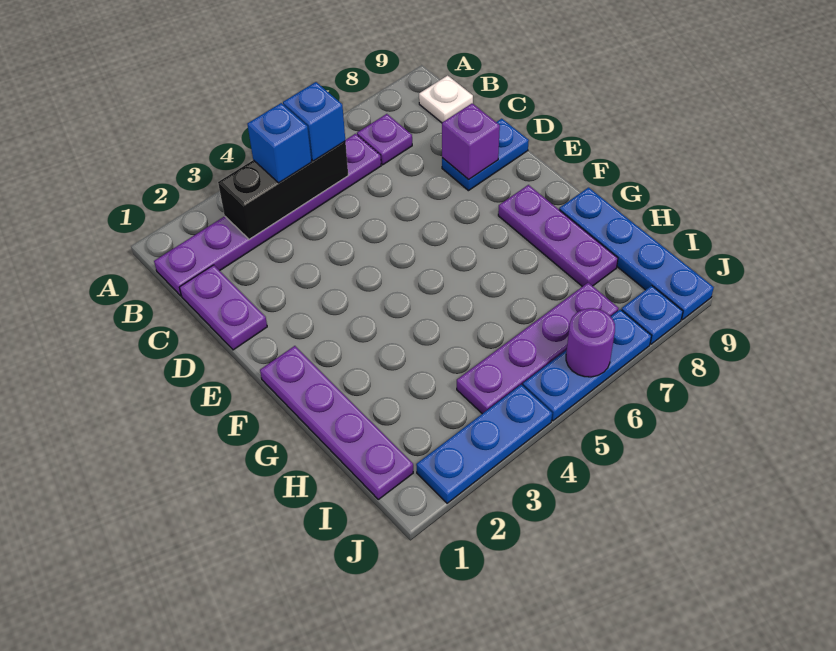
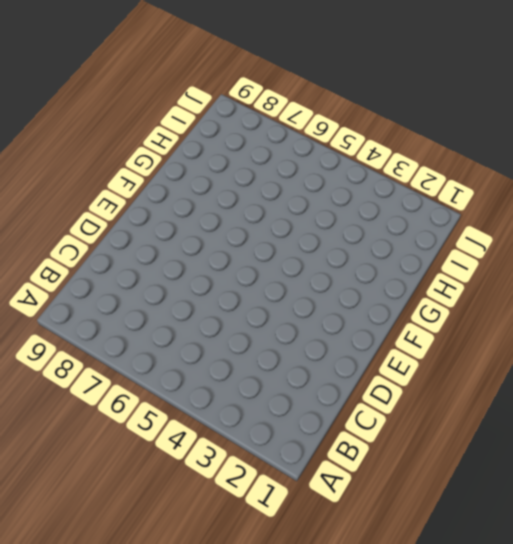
none -> purple 1x6 plate [154,134,381,296]
none -> purple 1x1 plate [357,114,412,165]
none -> white 1x1 plate [419,75,473,123]

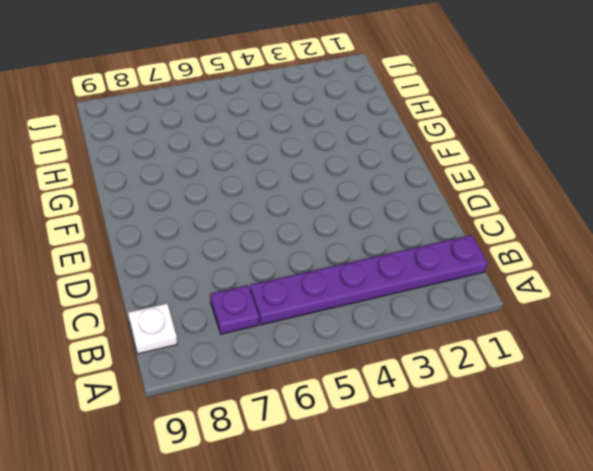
none -> purple 1x2 plate [180,265,267,350]
none -> blue 1x2 plate [442,119,529,191]
none -> purple 1x4 plate [260,346,413,499]

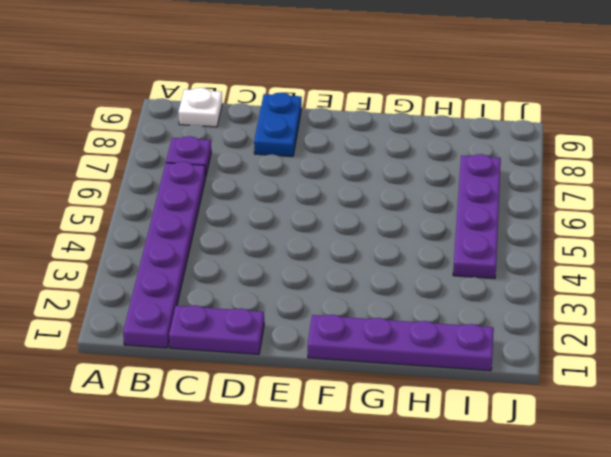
none -> purple 1x3 plate [498,185,618,287]
none -> blue 1x4 plate [559,188,714,320]
none -> blue 1x3 plate [416,385,552,503]

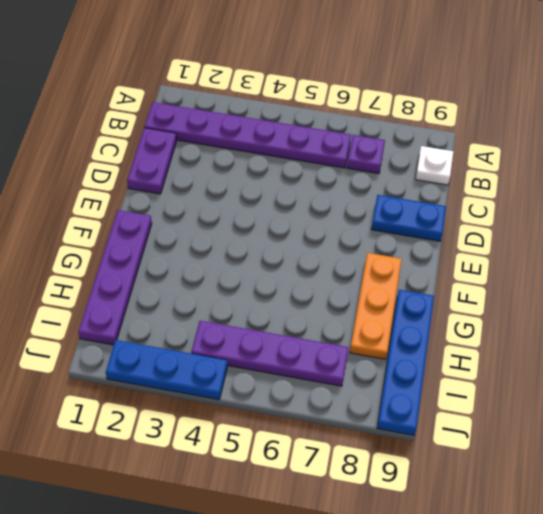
orange 1x3 plate [350,253,402,359] -> purple 1x3 plate [498,185,618,287]
none -> blue 1x3 plate [523,309,651,421]
none -> blue 1x1 plate [622,285,683,344]
none -> black 1x3 brick [218,141,348,239]

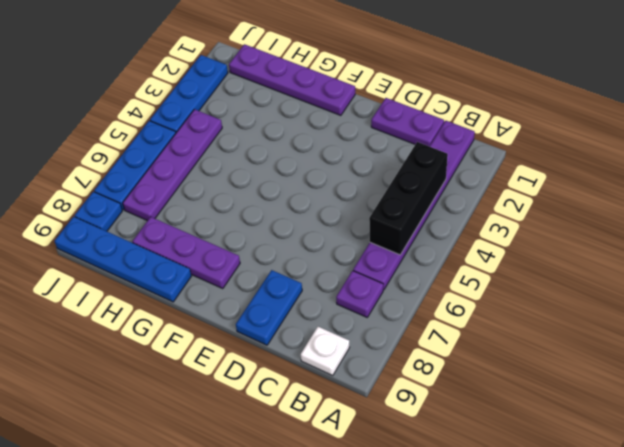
none -> purple 1x1 brick [442,103,500,179]
none -> purple 1x1 round brick [566,308,615,377]
none -> blue 1x1 brick [247,103,311,183]

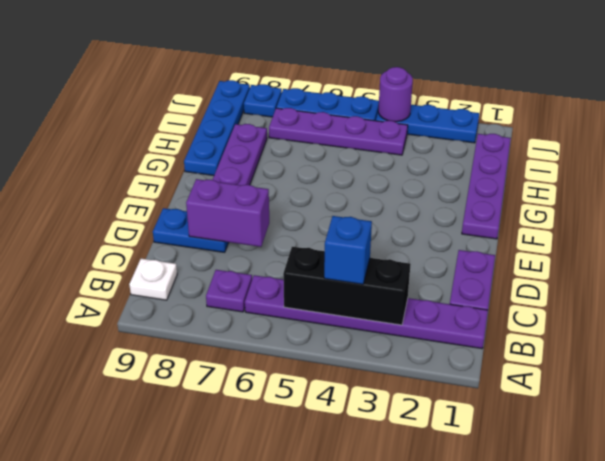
purple 1x2 brick [186,179,269,247] -> purple 1x1 brick [442,103,500,179]
purple 1x1 round brick [378,67,413,122] -> purple 1x1 round brick moved to [566,308,615,377]
none -> blue 1x1 brick [283,82,345,161]

